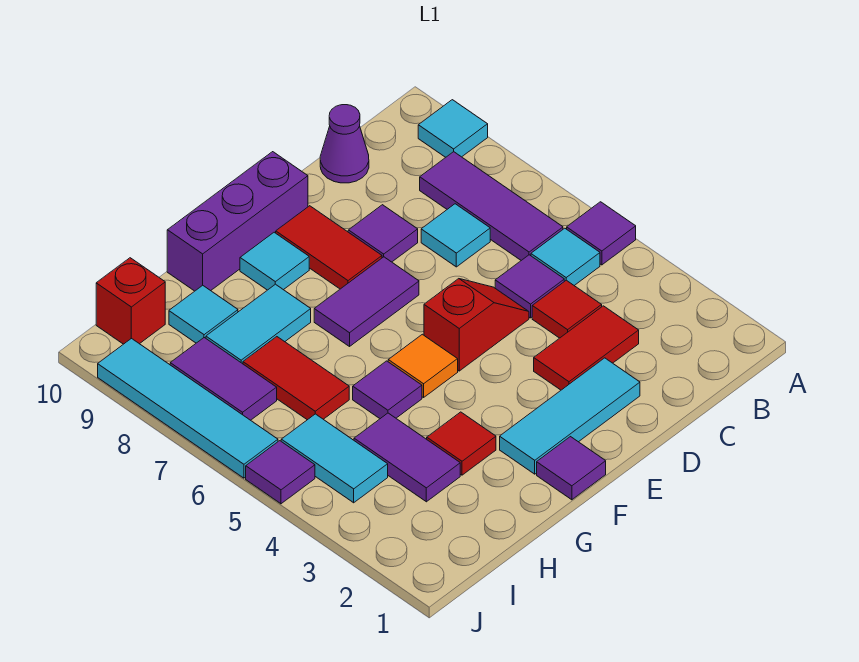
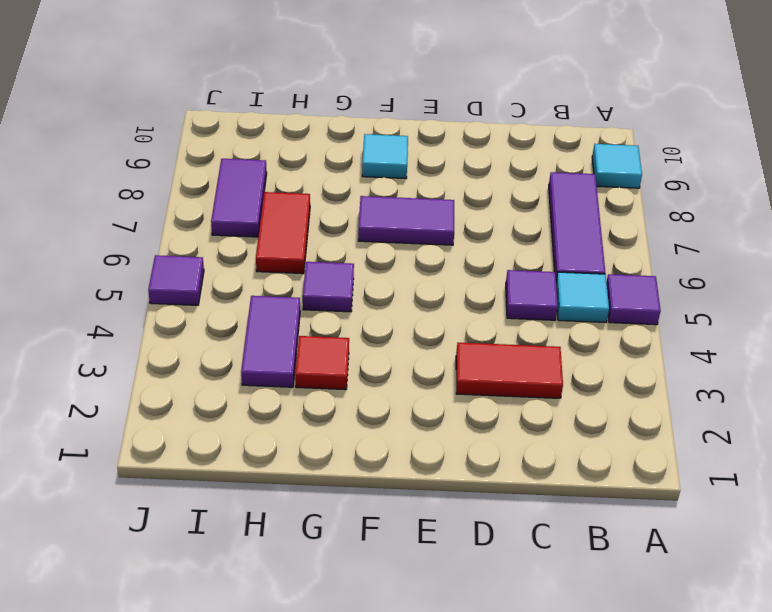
none -> red 1x1 tile [532,280,602,338]
none -> cyan 1x1 tile [421,204,490,267]
none -> purple 1x1 cone [320,105,369,183]

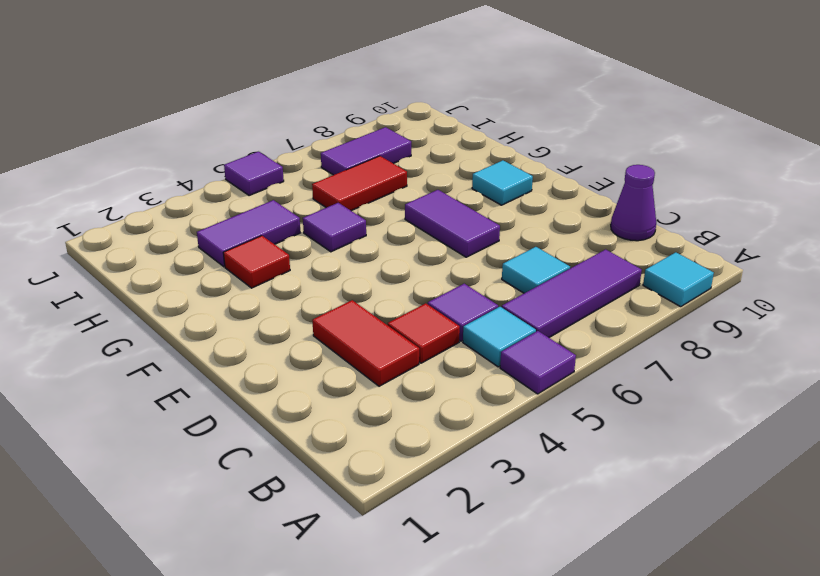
none -> cyan 1x3 tile [500,358,640,474]
none -> red 1x2 slope [424,279,529,371]
none -> purple 1x1 tile [348,205,418,262]

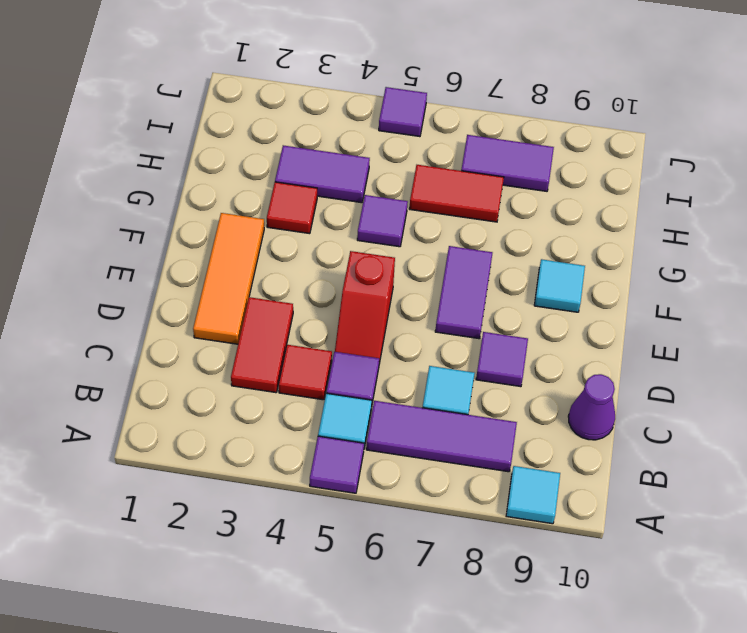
orange 1x3 tile [193,213,264,344] -> cyan 1x3 tile [500,358,640,474]
none -> red 1x2 tile [276,206,382,289]
none -> purple 1x3 brick [167,152,308,291]
none -> purple 1x1 tile [537,437,606,500]

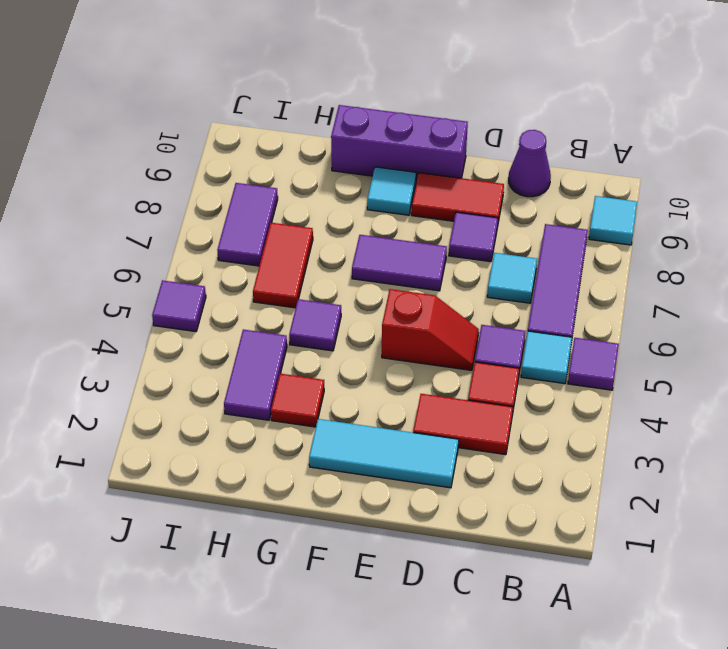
red 1x2 tile [411,173,504,222] -> red 1x2 tile turned to [276,206,382,289]
none -> purple 1x1 tile [537,437,606,500]
none -> orange 1x1 tile [388,334,458,397]
none -> cyan 1x2 tile [206,284,311,364]

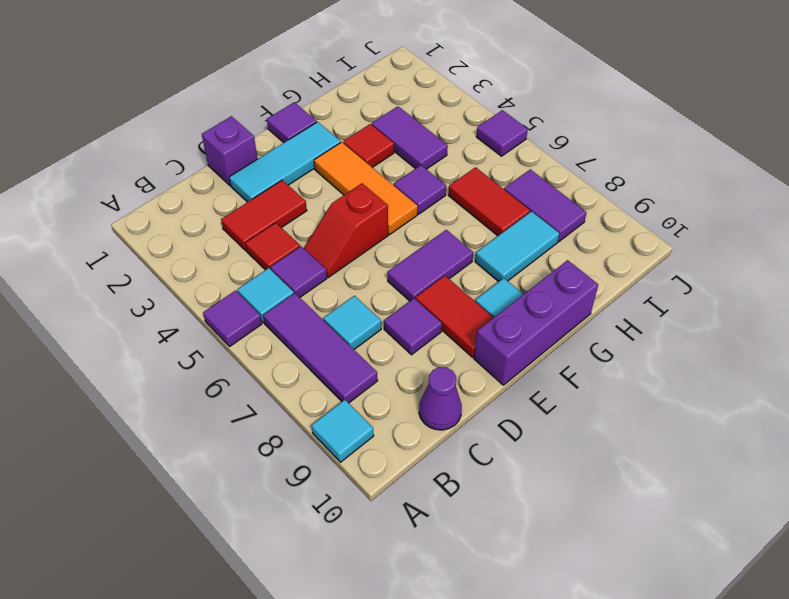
purple 1x1 brick [202,116,257,185] -> none
orange 1x3 tile [314,142,418,235] -> orange 1x1 tile [388,334,458,397]
none -> cyan 1x1 tile [169,285,238,343]
none -> cyan 1x2 tile [281,414,388,503]
none -> red 1x1 brick [96,258,165,344]

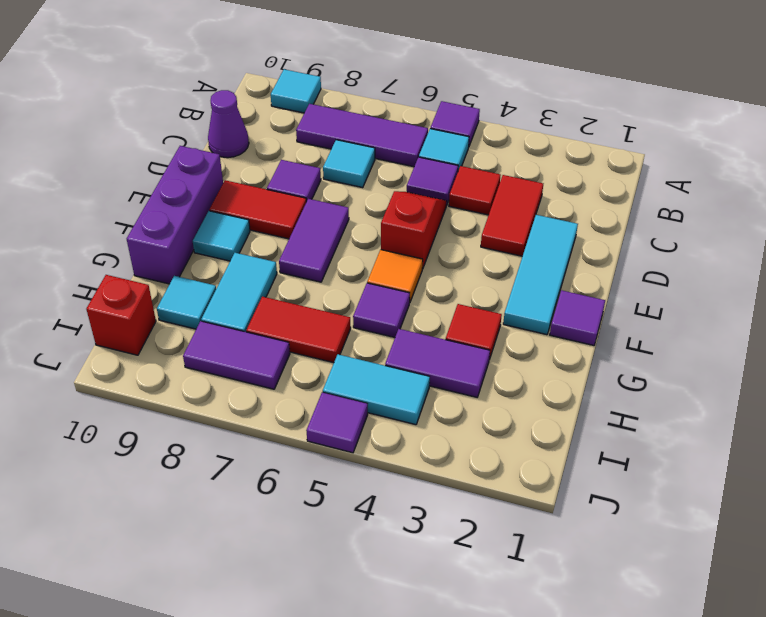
none -> cyan 1x4 tile [98,338,278,478]

